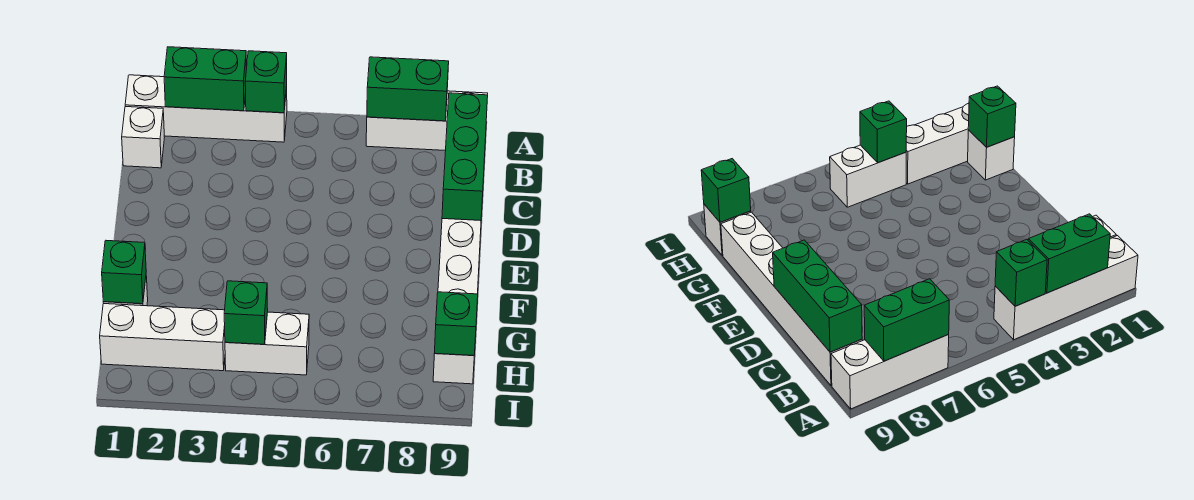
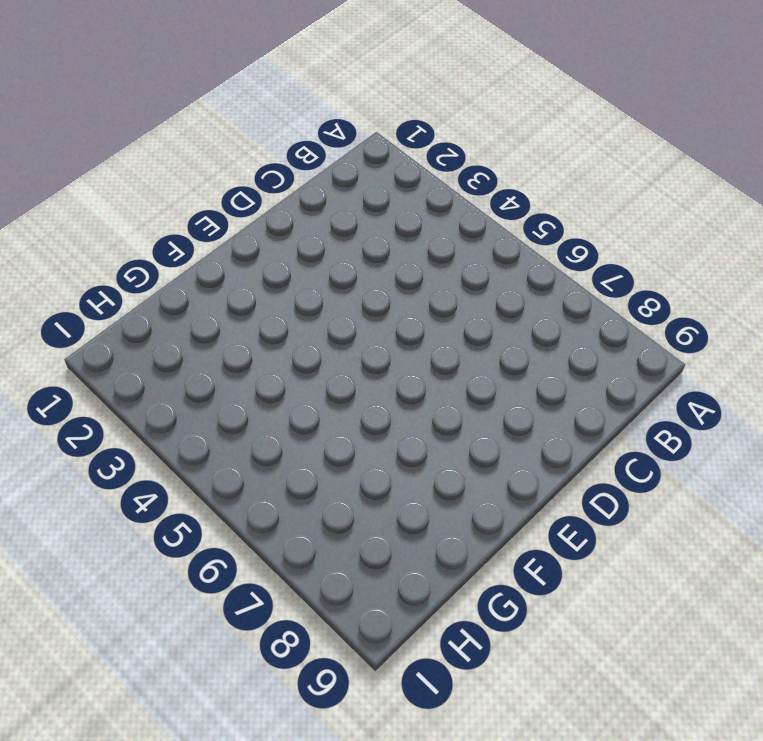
none -> white 1x4 brick [125,75,287,142]
none -> white 1x3 brick [366,91,488,151]
none -> white 1x1 brick [122,107,164,168]

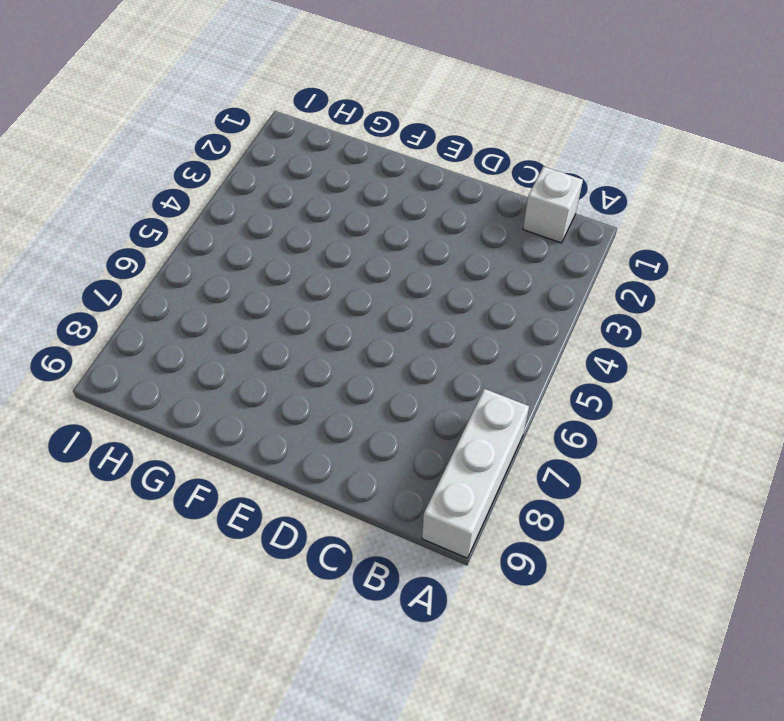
none -> white 1x4 brick [125,75,287,142]
none -> white 1x6 brick [438,219,481,294]
none -> white 1x1 brick [968,130,1015,180]

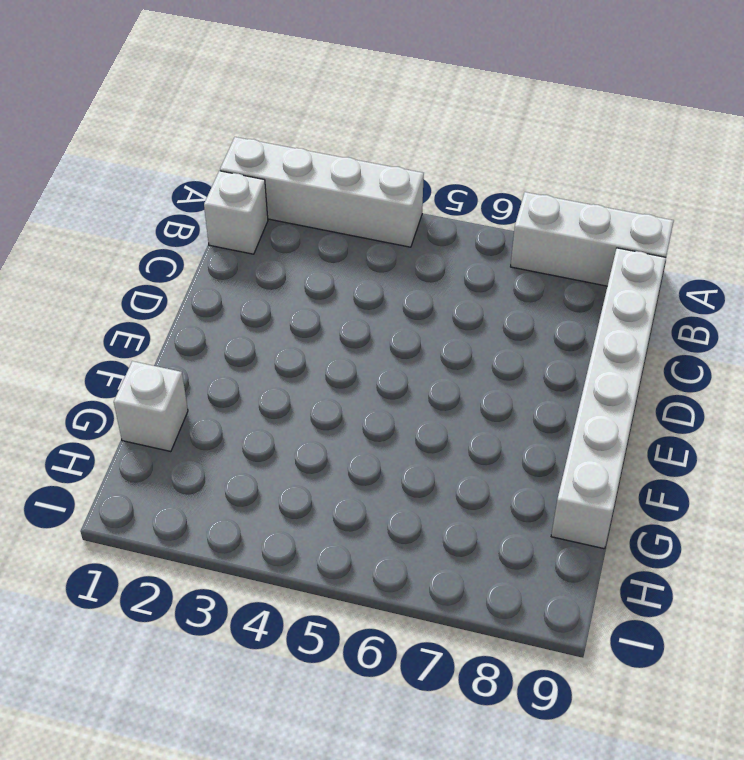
none -> white 1x3 brick [100,304,225,371]
none -> white 1x2 brick [225,312,309,375]
none -> white 1x1 brick [433,354,474,384]

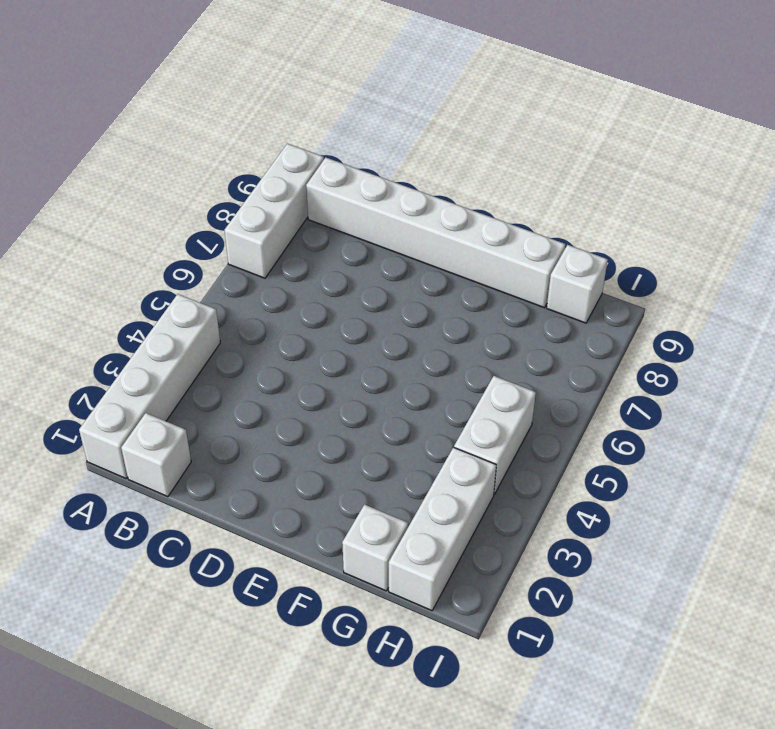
none -> green 1x2 brick [164,47,247,111]
none -> green 1x1 brick [245,51,287,113]
none -> green 1x2 brick [367,57,449,121]

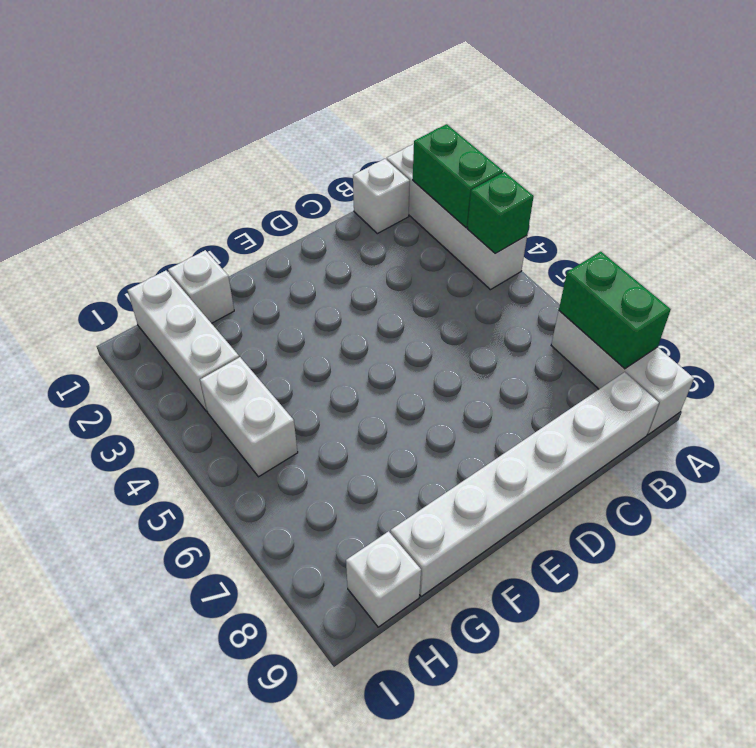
none -> green 1x3 brick [442,93,488,221]
none -> green 1x1 brick [102,241,146,304]
none -> green 1x1 brick [224,281,268,344]

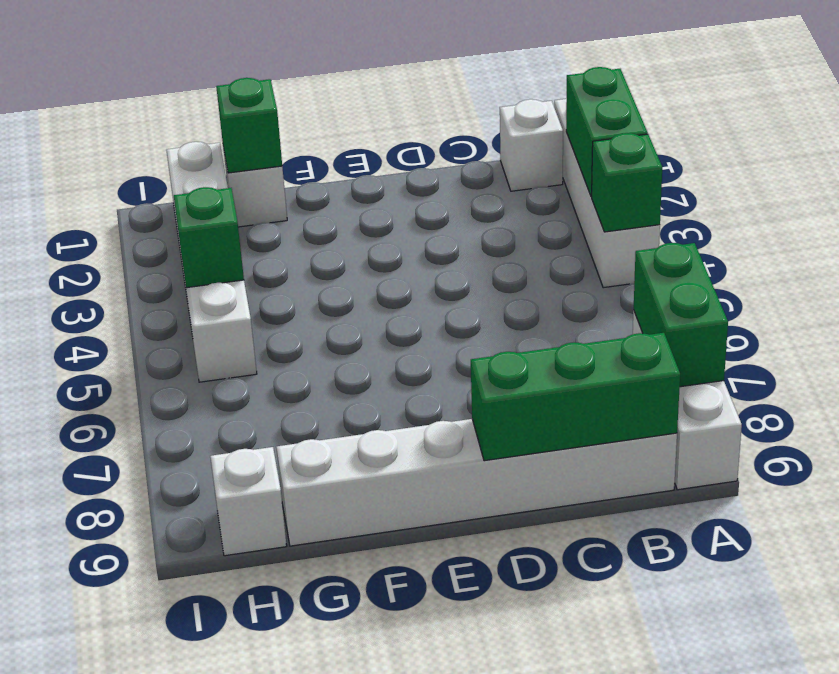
none -> green 1x1 brick [435,292,478,356]

